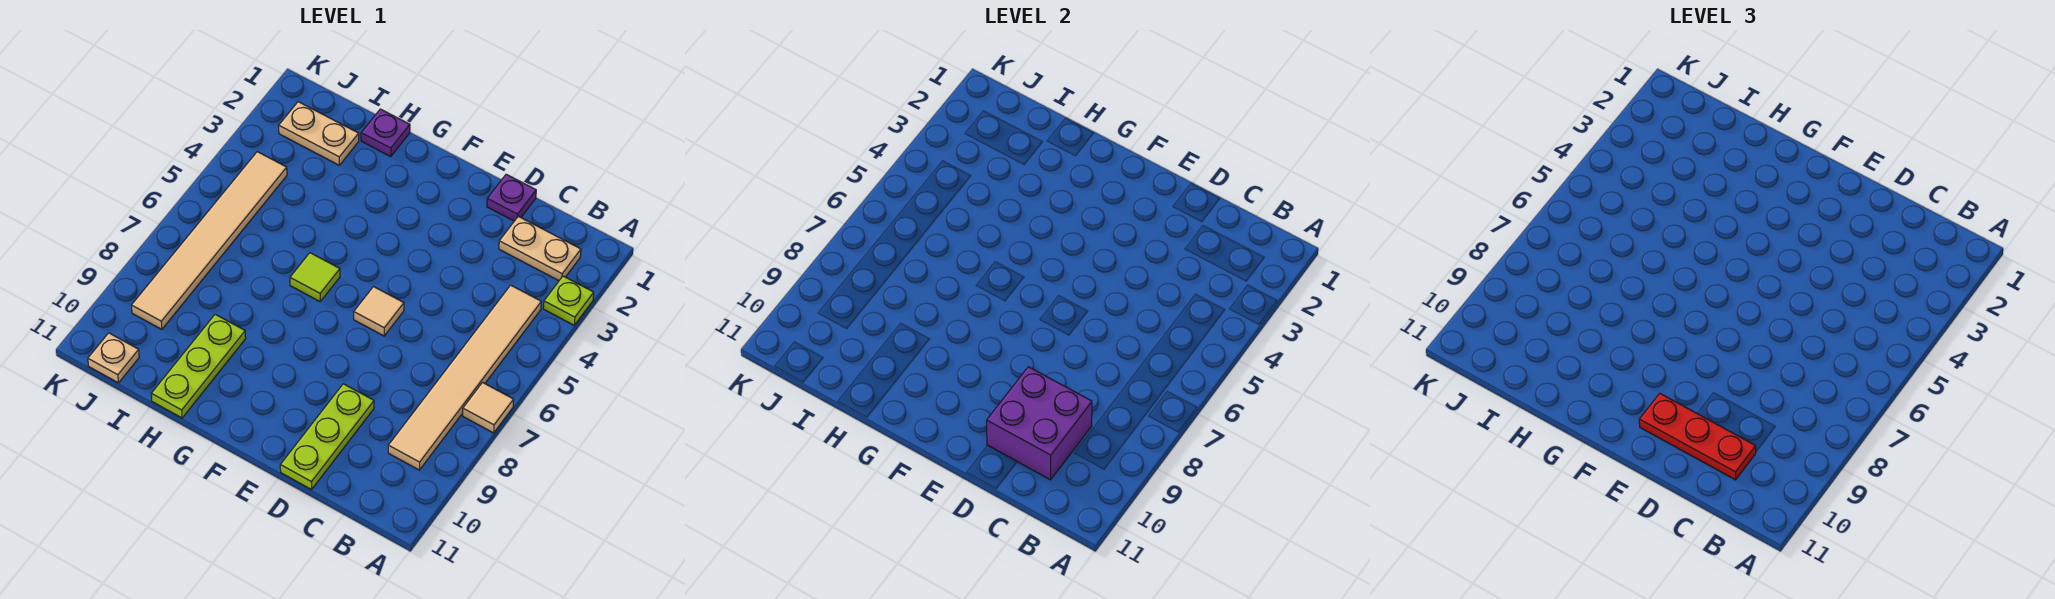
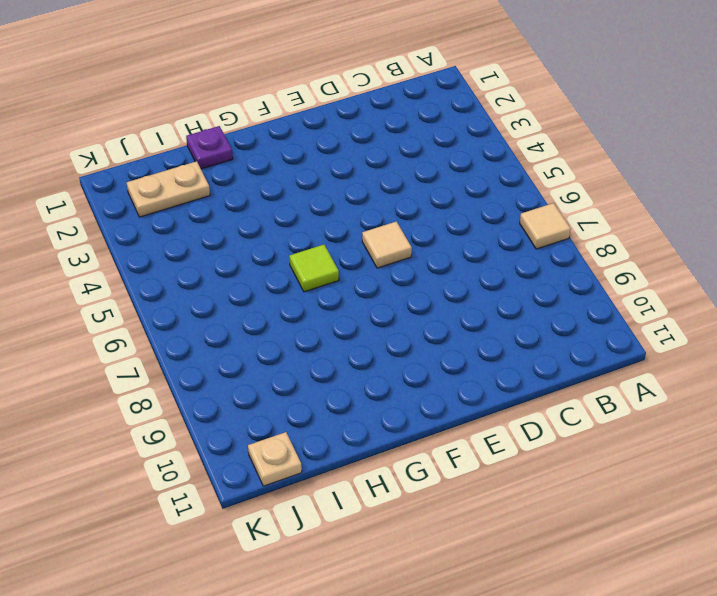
none -> lime 1x1 plate [543,276,594,325]
none -> tan 1x2 plate [499,216,581,281]
none -> tan 1x6 tile [388,285,541,470]

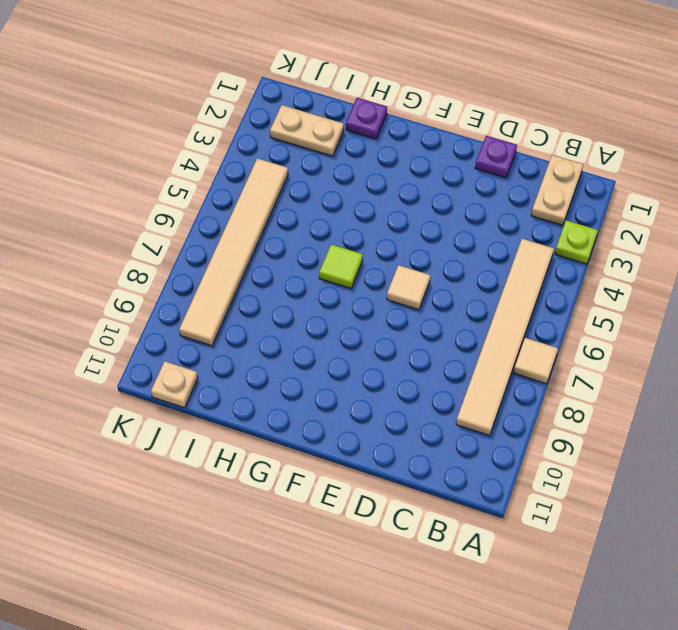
tan 1x2 plate [531,155,583,225] -> tan 1x2 plate turned to [499,216,581,281]
none -> lime 1x3 plate [280,384,374,490]
none -> lime 1x3 plate [151,314,246,418]
none -> purple 2x2 brick [987,367,1092,480]

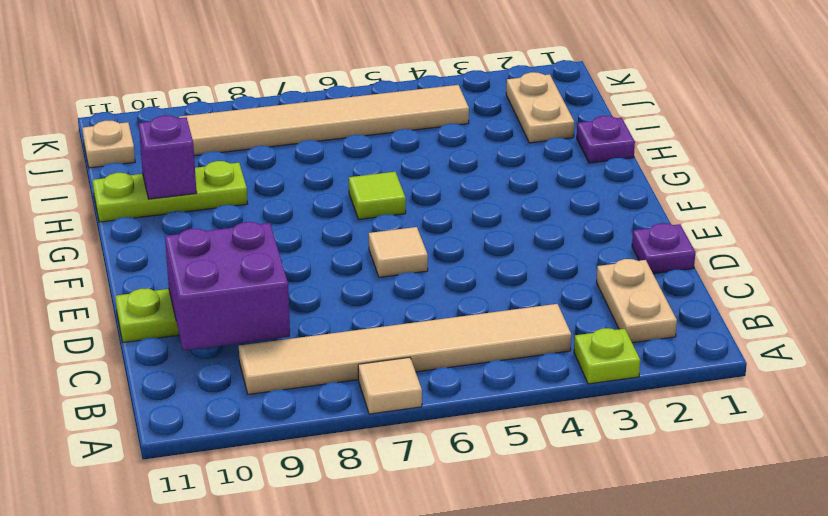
purple 1x1 brick [139,115,197,199] -> none
none -> red 1x3 plate [1639,394,1756,480]

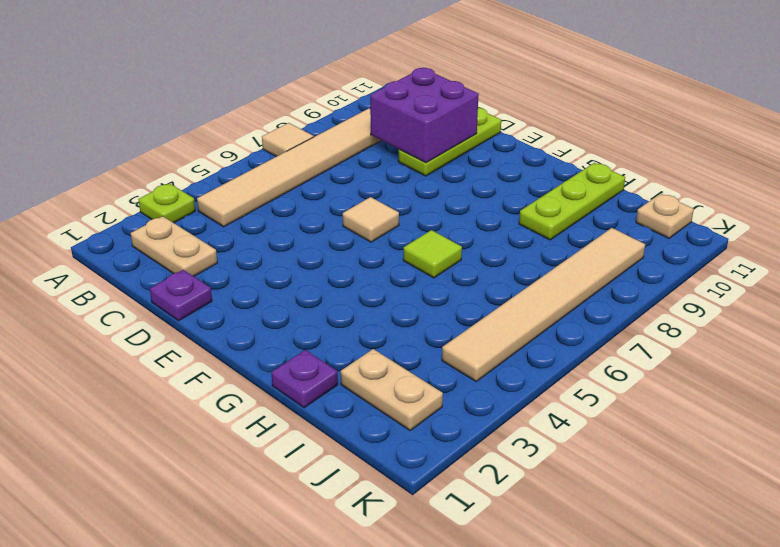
none -> red 1x3 plate [1639,394,1756,480]

